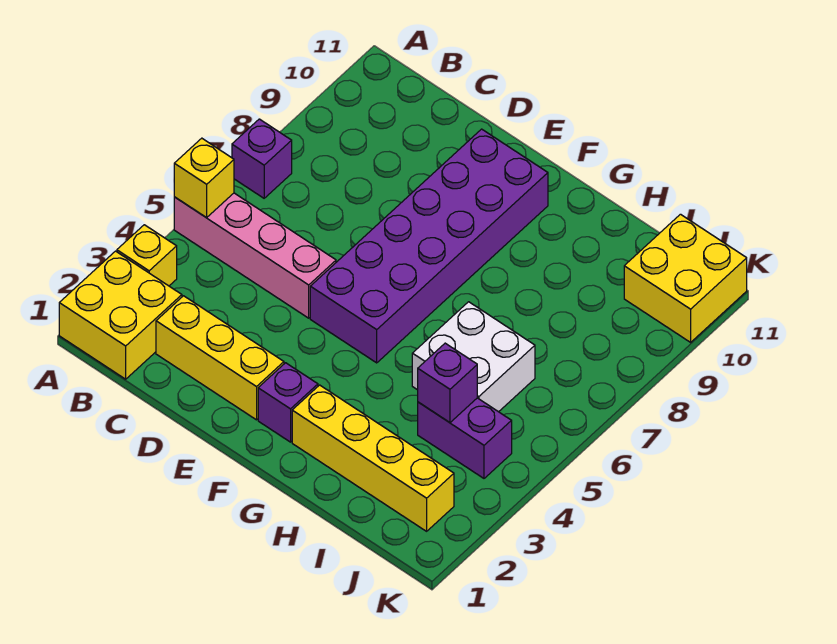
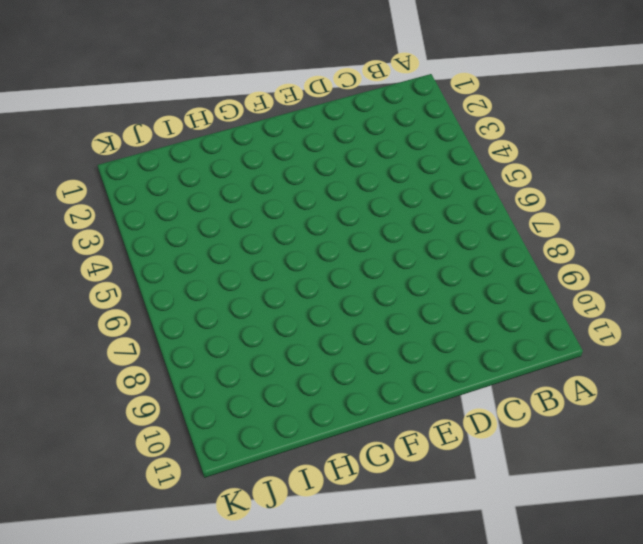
none -> yellow 2x2 brick [59,251,182,379]
none -> yellow 1x1 brick [117,225,177,286]
none -> pink 1x4 brick [174,193,336,318]

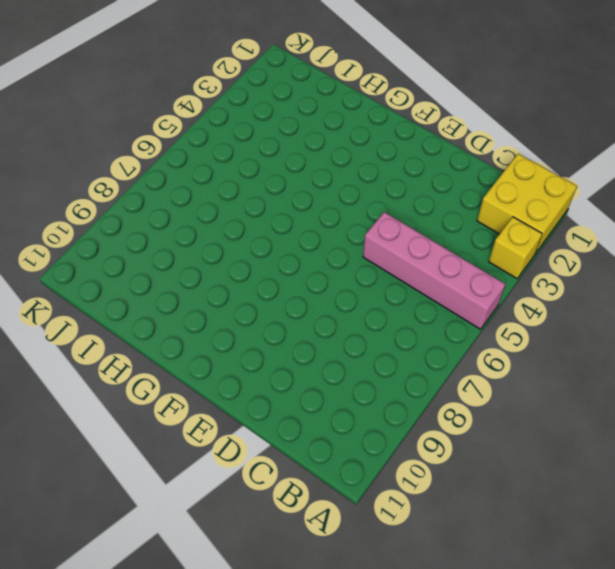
none -> purple 1x1 brick [232,119,292,198]
none -> yellow 1x3 brick [156,296,284,420]
none -> purple 2x6 brick [310,129,548,363]

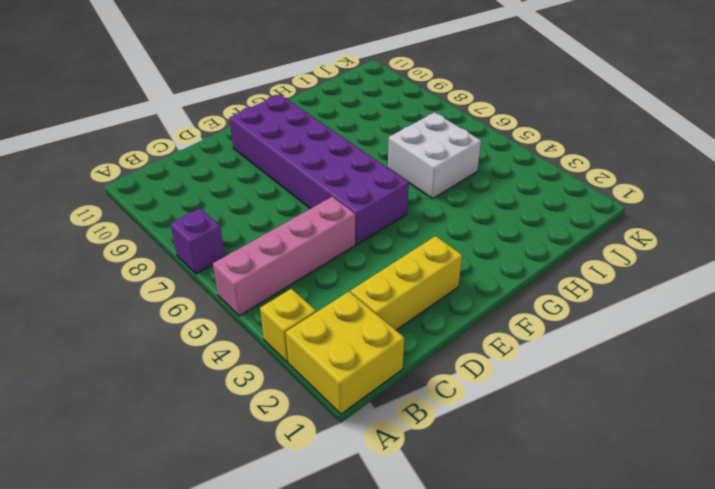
none -> purple 1x1 brick [258,363,318,442]
none -> yellow 1x4 brick [292,385,454,531]
none -> purple 1x2 brick [418,398,512,478]

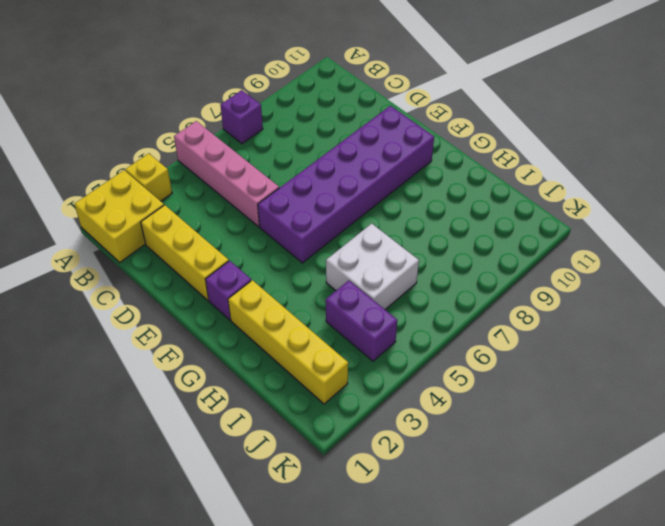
none -> yellow 2x2 brick [624,214,747,342]
none -> yellow 1x1 brick [174,138,234,218]
none -> purple 1x1 brick [418,343,477,423]

